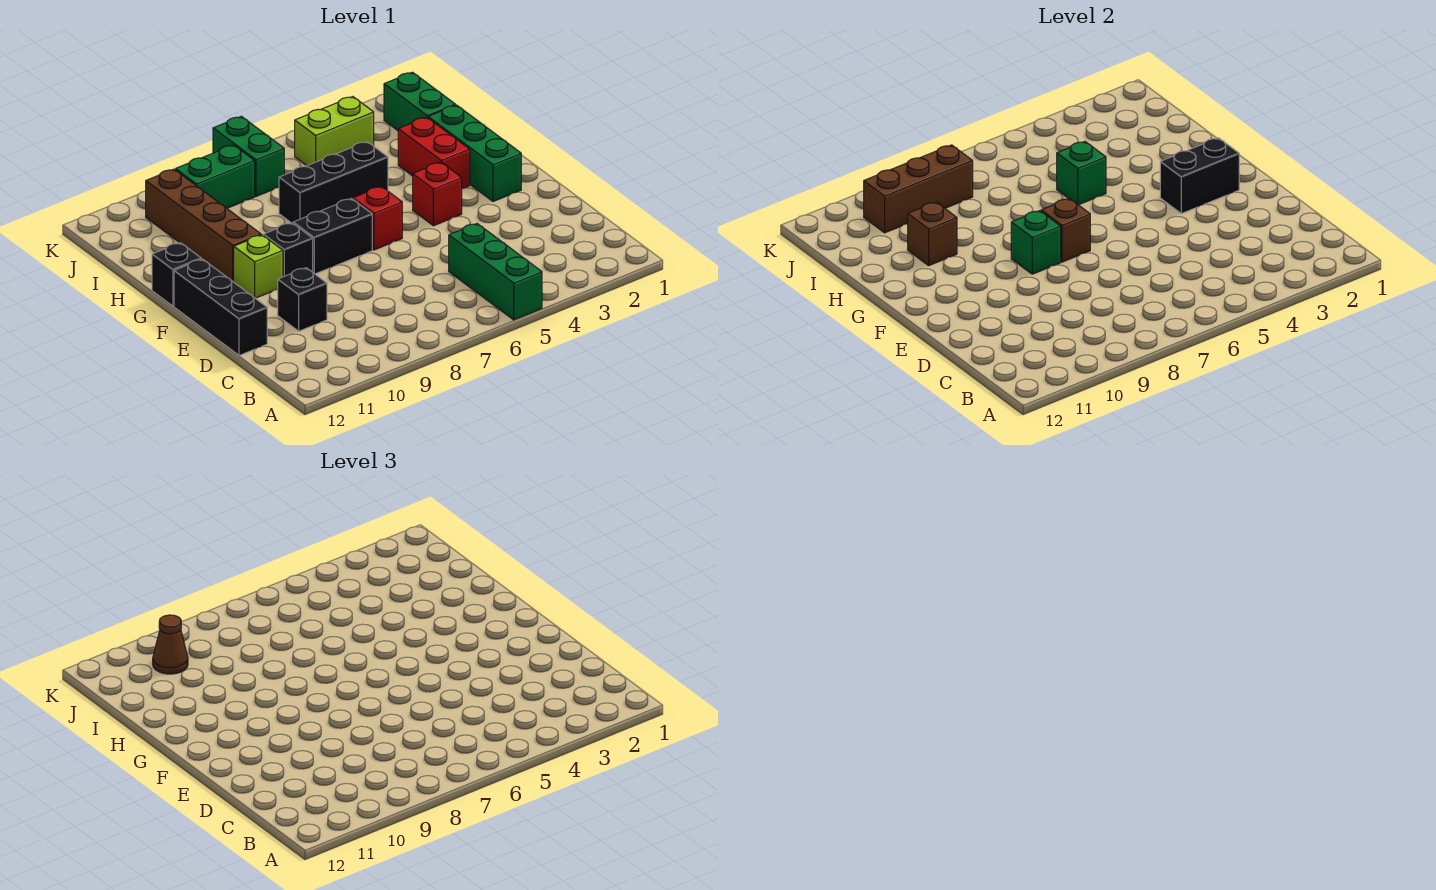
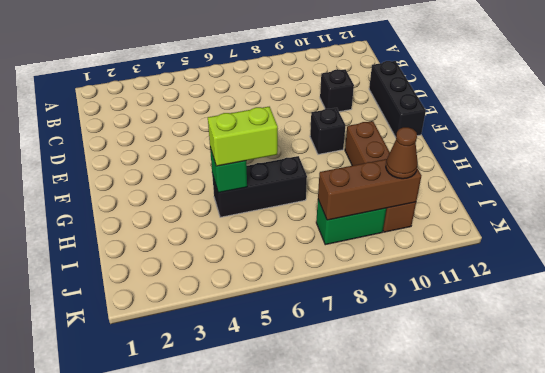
lime 1x2 brick [208,107,278,166] -> lime 1x2 brick moved to [295,97,374,166]
none -> green 1x3 brick [449,224,542,320]
none -> green 1x3 brick [428,105,521,201]
none -> red 1x1 brick [413,162,462,226]

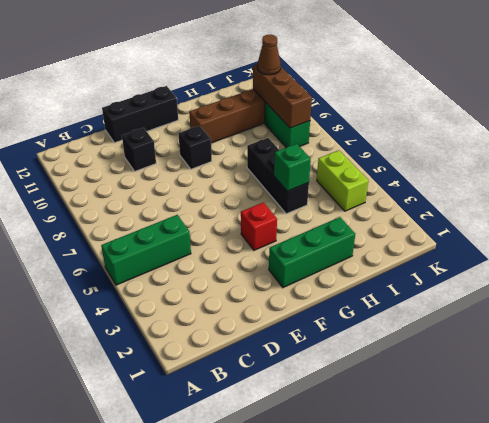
none -> red 1x1 brick [353,186,402,250]
none -> black 1x2 brick [293,198,372,274]
none -> lime 1x1 brick [234,235,283,298]

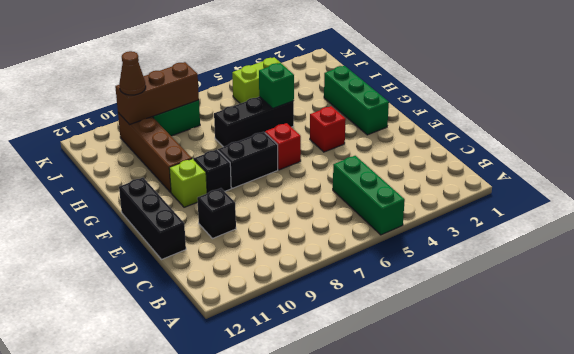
none -> red 1x2 brick [398,117,470,189]
none -> black 1x1 brick [152,243,201,306]
none -> green 1x2 brick [384,72,455,130]

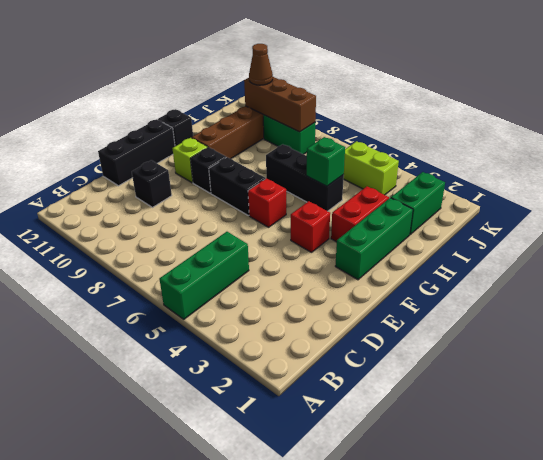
none -> green 1x2 brick [213,116,284,196]
none -> black 1x2 brick [1160,138,1239,214]
none -> brown 1x1 brick [1041,198,1090,262]

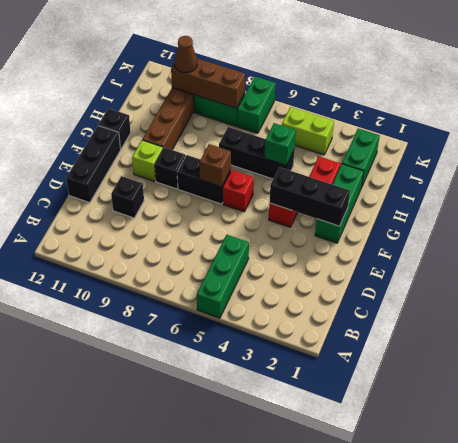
black 1x3 brick [269,167,350,226] -> black 1x2 brick [1160,138,1239,214]
none -> green 1x1 brick [1011,211,1061,274]
none -> brown 1x1 brick [908,202,957,265]

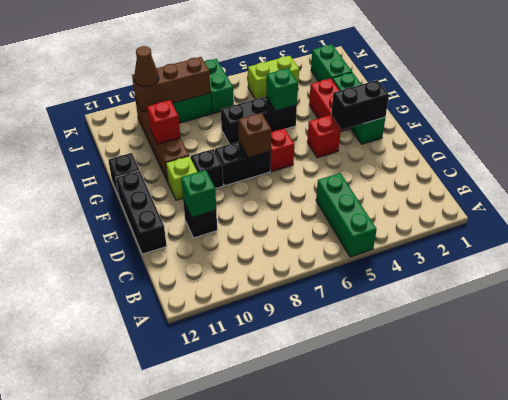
green 1x1 brick [181,170,216,217] -> green 1x1 brick moved to [1011,211,1061,274]
red 1x1 brick [147,100,180,144] -> brown 1x1 brick [908,202,957,265]

